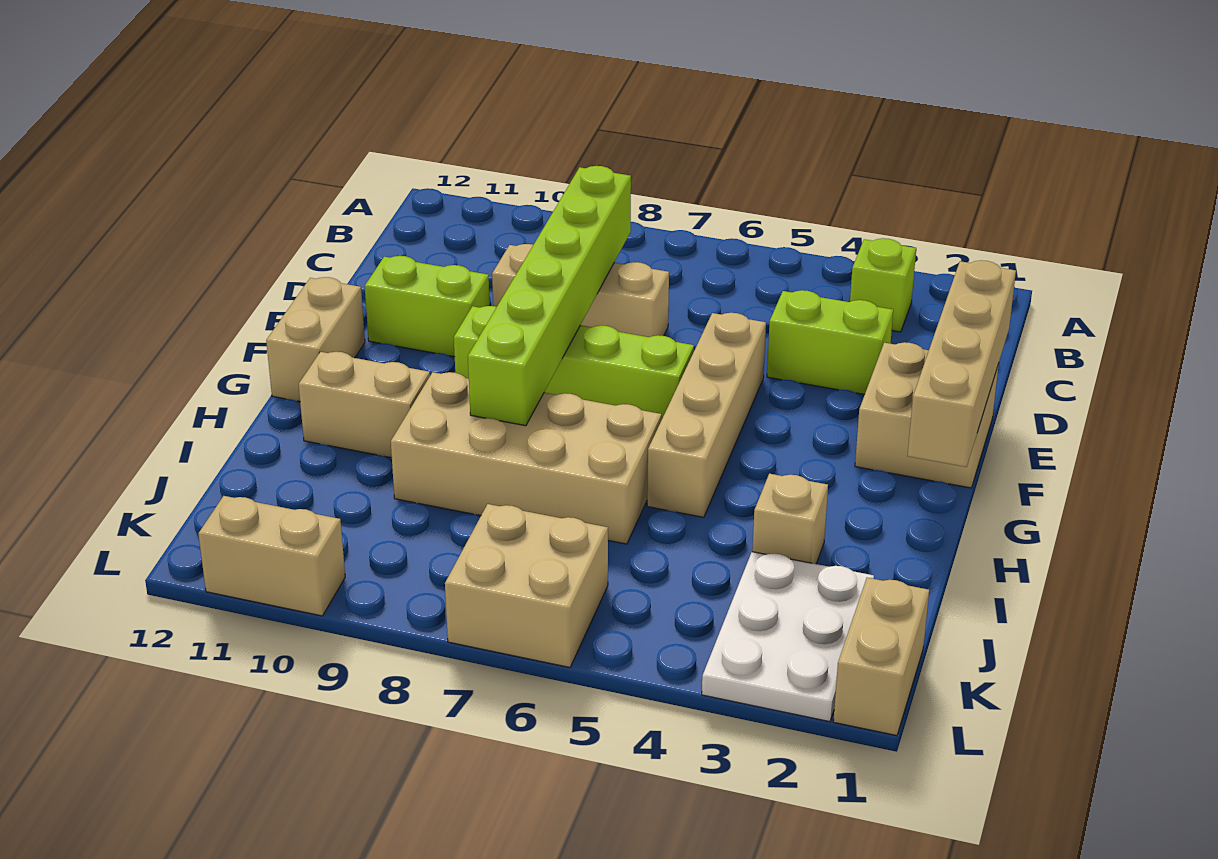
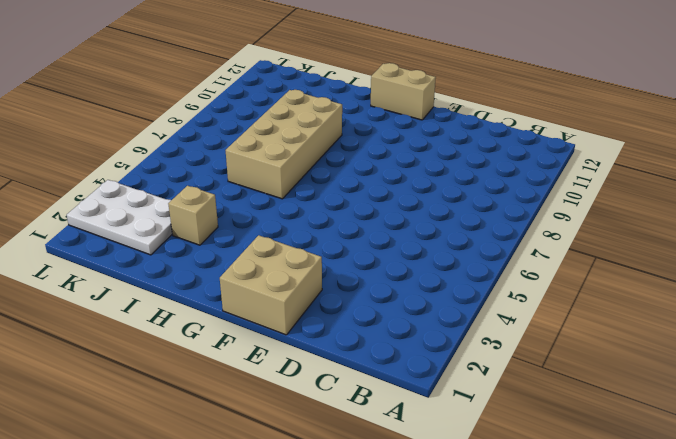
none -> lime 1x1 brick [850,238,916,332]
none -> lime 1x2 brick [767,290,893,394]
none -> tan 1x3 brick [492,244,669,337]

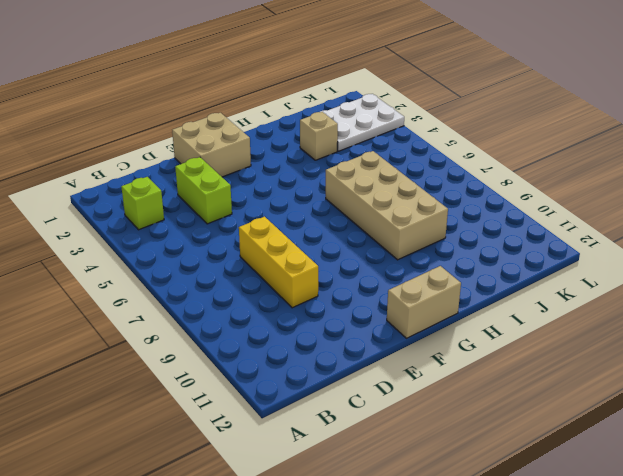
yellow 1x3 brick [239,217,318,308] -> tan 1x3 brick [492,244,669,337]
none -> tan 1x4 brick [647,313,766,517]
none -> lime 1x2 brick [365,256,490,357]
none -> lime 1x4 brick [454,306,694,420]

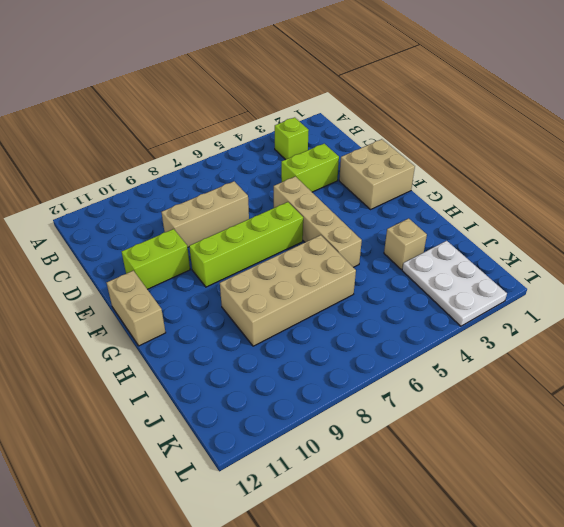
none -> tan 1x2 brick [299,352,430,458]
none -> tan 1x2 brick [833,578,929,736]
none -> tan 2x2 brick [445,504,608,667]

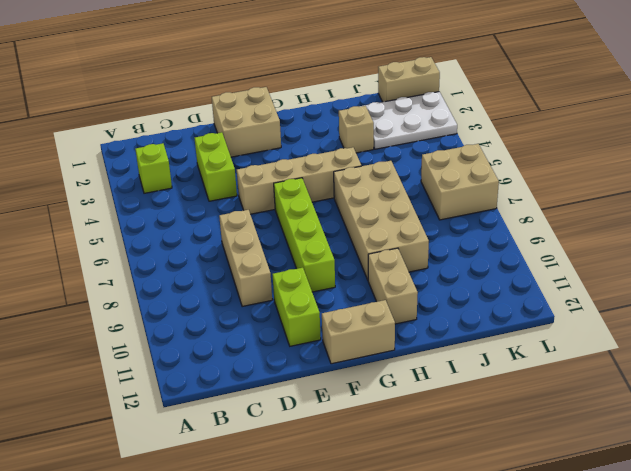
none -> tan 1x2 brick [198,496,345,616]
none -> lime 1x6 brick [468,166,631,426]
none -> tan 1x4 brick [908,260,1016,467]

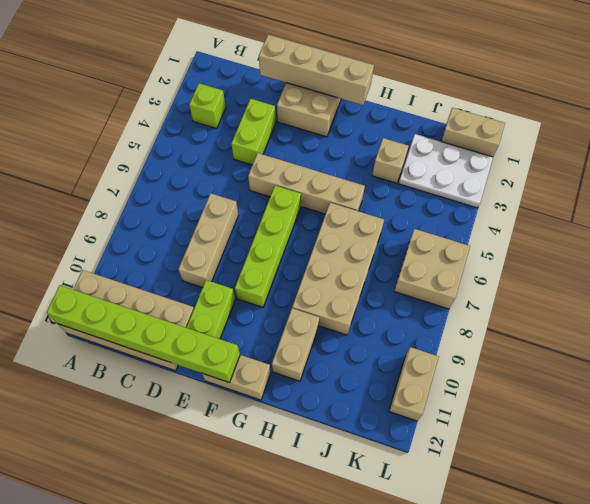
tan 2x4 brick [58,270,194,371] -> none
lime 1x6 brick [47,285,240,383] -> lime 1x6 brick moved to [468,166,631,426]

